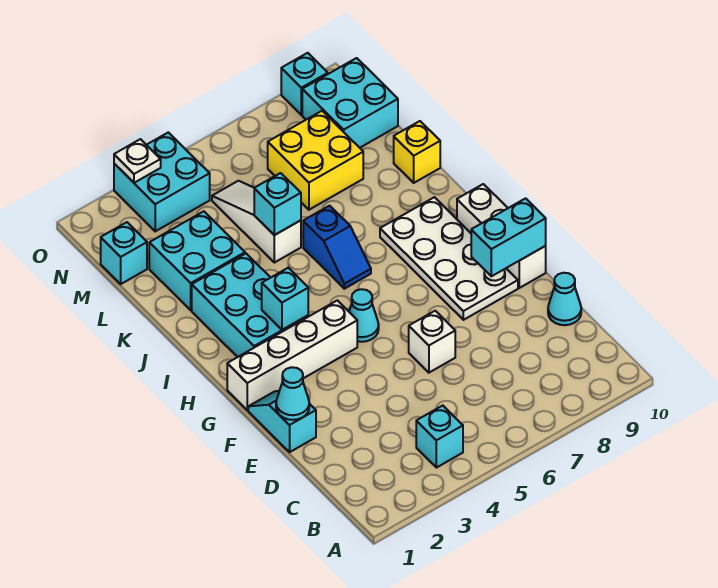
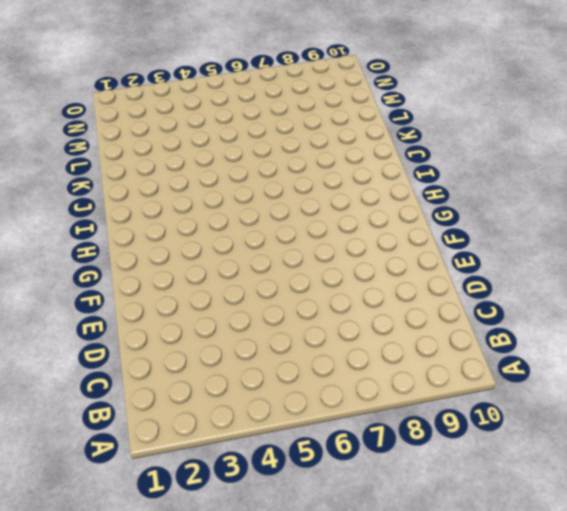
none -> cyan 1x1 brick [416,406,463,468]
none -> cyan 1x1 cone [548,273,581,325]
none -> cyan 1x2 slope [248,391,316,452]

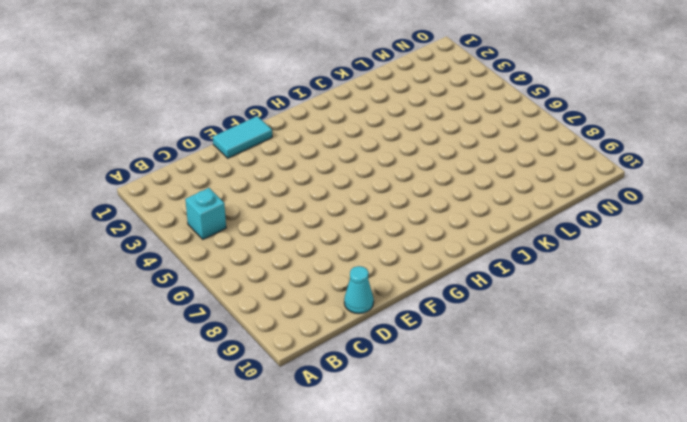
cyan 1x2 tile [213,116,272,158] -> cyan 1x2 slope [248,391,316,452]
none -> white 1x1 brick [409,311,455,373]
none -> white 2x4 plate [380,197,518,320]
none -> white 1x3 brick [457,184,546,288]

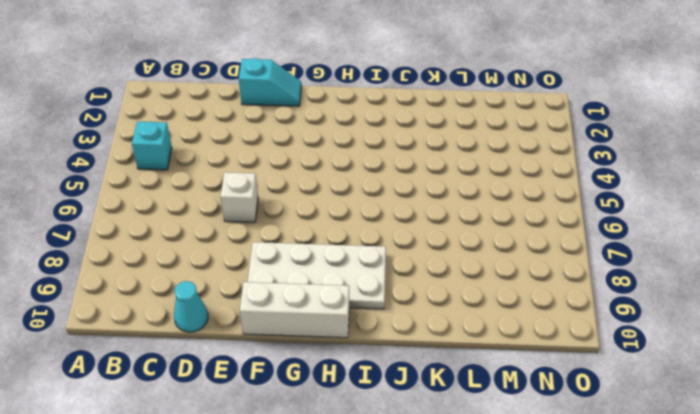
none -> white 1x4 brick [227,300,357,410]
none -> cyan 1x1 cone [349,289,379,342]
none -> cyan 2x3 brick [192,254,308,357]

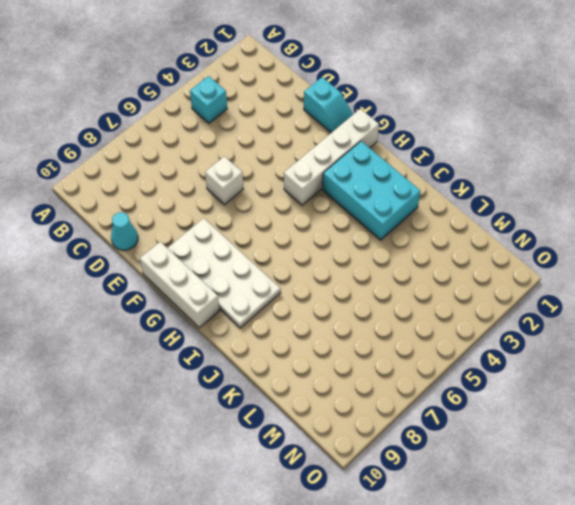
none -> cyan 1x1 cone [349,289,379,342]
none -> blue 1x2 slope [303,206,371,289]
none -> cyan 2x2 brick [149,211,245,310]

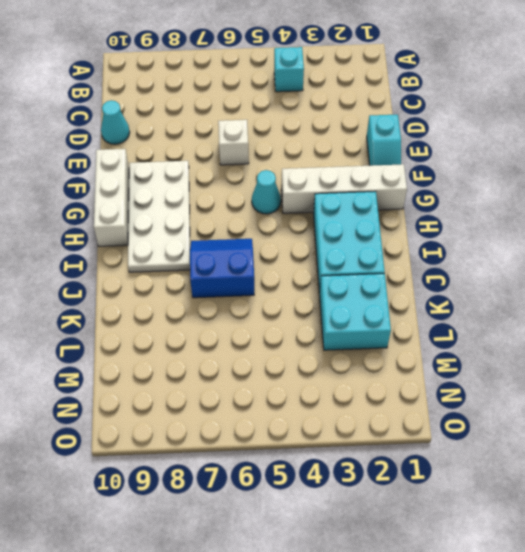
blue 2x2 slope [190,239,254,298] -> blue 1x2 slope [303,206,371,289]
none -> white 1x3 slope [212,181,301,263]
none -> yellow 1x1 brick [394,121,440,183]
none -> yellow 2x2 brick [268,111,363,210]

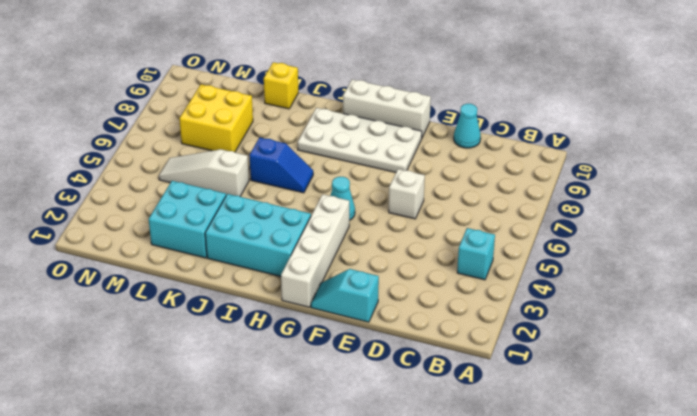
none -> cyan 1x1 brick [101,222,147,284]
none -> cyan 2x2 brick [302,58,398,148]
none -> cyan 2x2 brick [114,132,210,231]

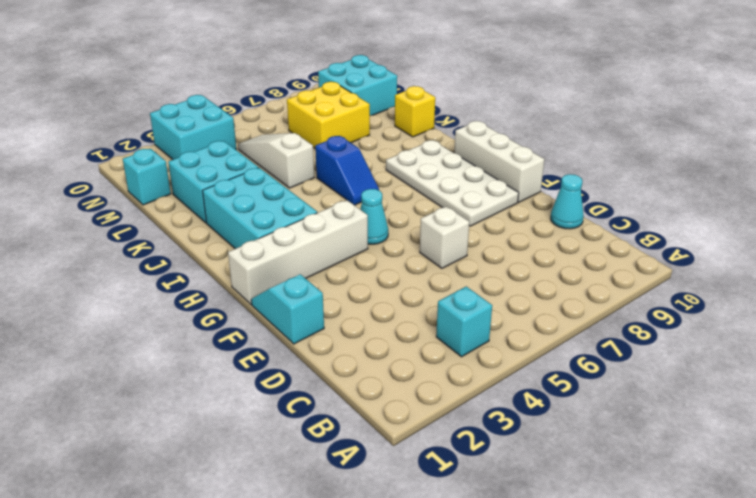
none -> cyan 1x1 brick [281,53,328,115]
none -> cyan 1x1 cone [276,367,309,420]
none -> cyan 1x2 brick [471,198,546,276]

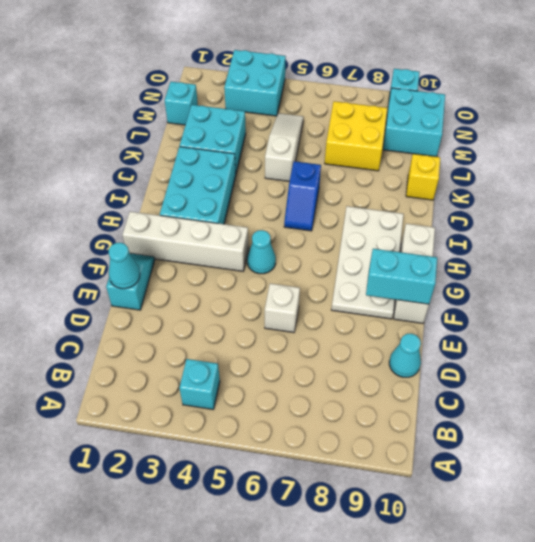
none -> cyan 1x1 brick [262,268,308,330]
none -> cyan 1x1 brick [254,173,301,235]
none -> white 1x1 plate [114,139,161,183]

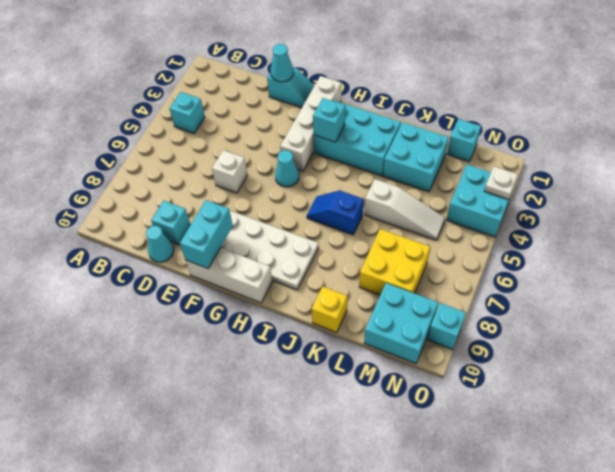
cyan 1x1 brick [151,201,190,244] -> cyan 1x1 brick moved to [254,173,301,235]

